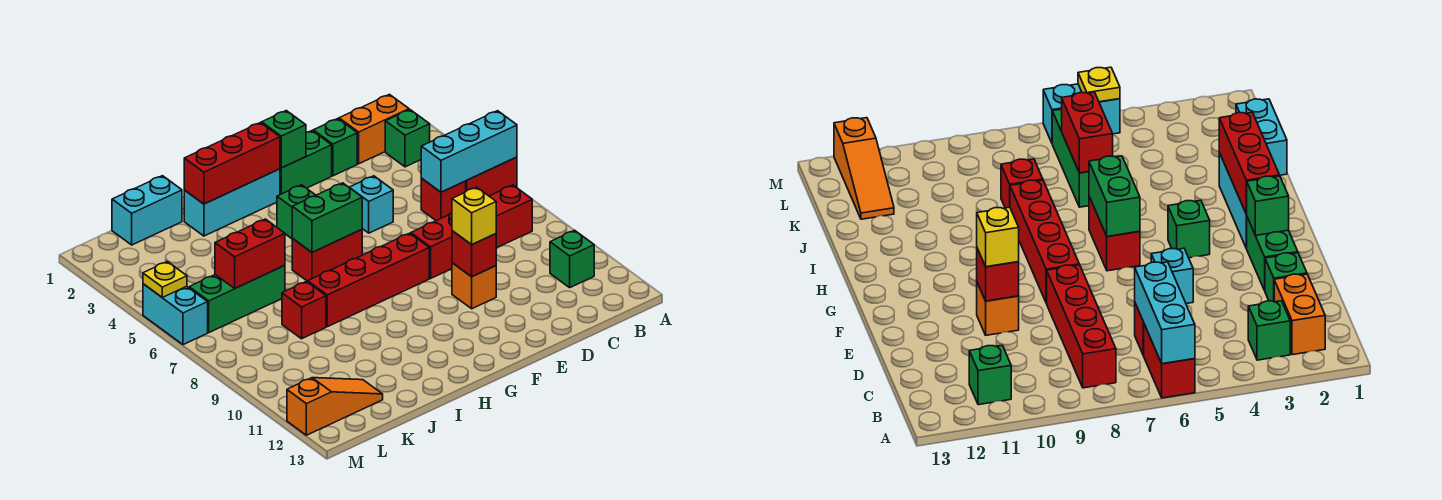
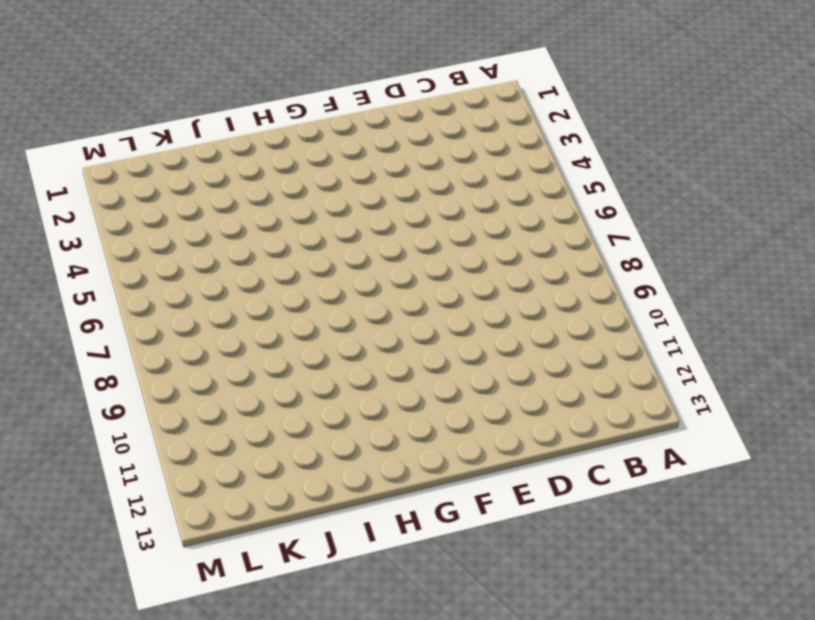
none -> red 1x2 brick [466,157,517,196]
none -> orange 1x2 brick [339,94,409,164]
none -> green 1x1 brick [385,110,430,167]

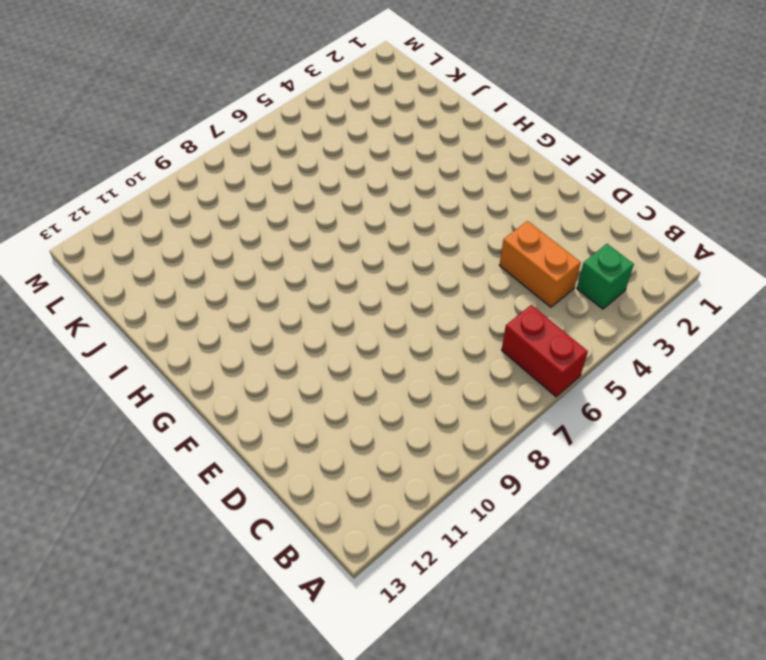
orange 1x2 brick [499,221,581,307] -> orange 1x2 brick moved to [339,94,409,164]
none -> red 1x4 brick [411,185,532,278]
none -> green 1x1 brick [550,230,594,288]
none -> red 1x1 brick [421,179,466,221]

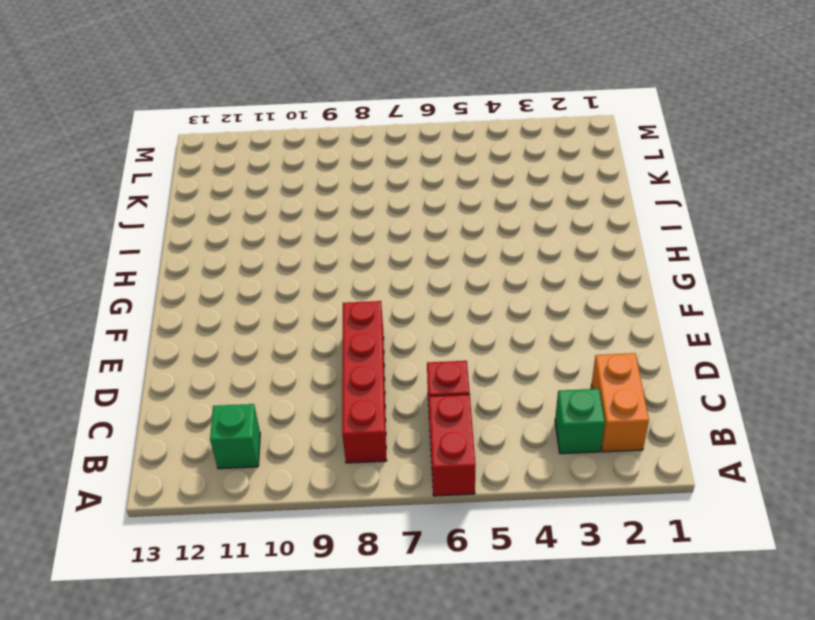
none -> green 1x1 brick [313,119,357,176]
none -> green 1x2 brick [280,131,332,195]
none -> cyan 1x1 brick [349,176,393,233]

